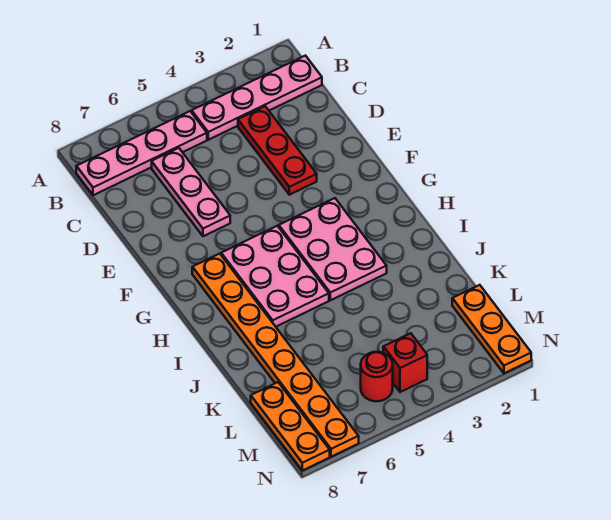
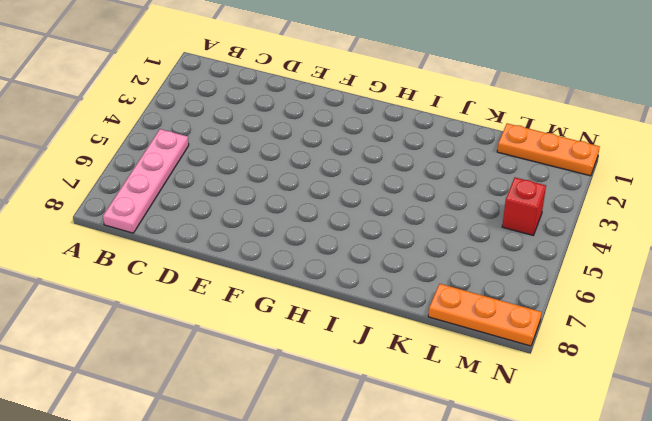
none -> pink 1x4 plate [192,56,322,140]
none -> red 1x3 plate [238,106,317,195]

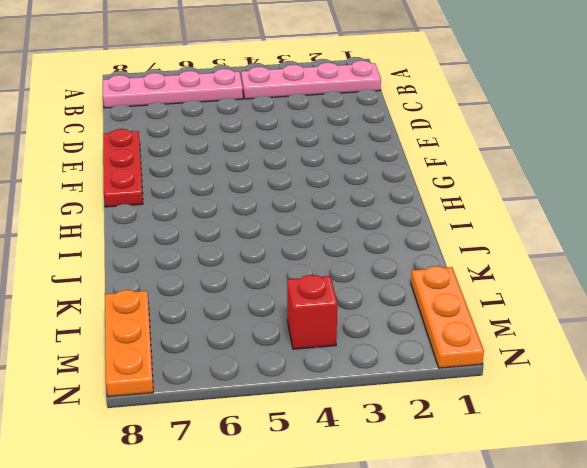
red 1x3 plate [103,129,143,207] -> red 1x3 plate moved to [238,106,317,195]
none -> pink 1x3 plate [152,148,230,236]
none -> pink 2x3 plate [279,198,387,300]

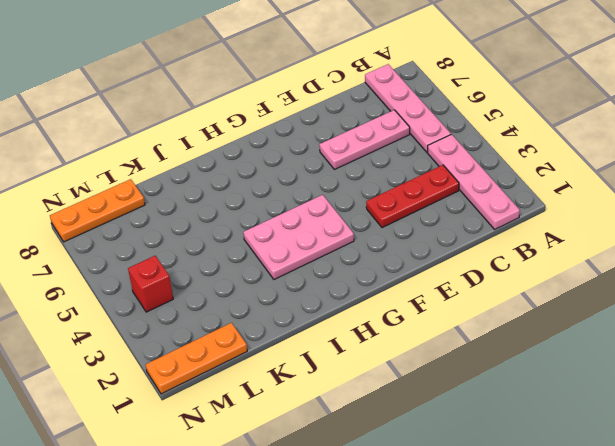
none -> pink 2x3 plate [221,226,329,327]
none -> orange 1x8 plate [192,254,359,457]

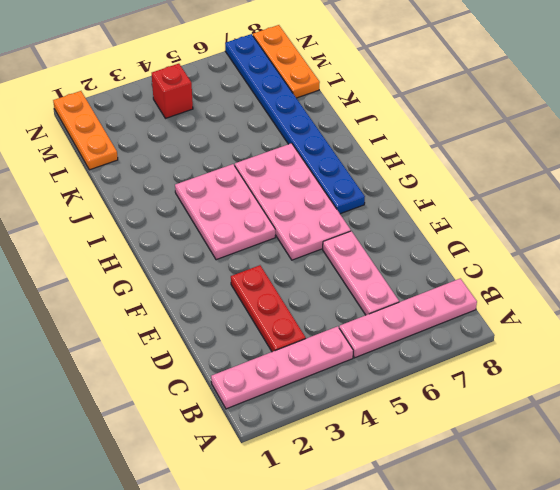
pink 2x4 plate [235,143,351,260] -> pink 2x3 plate [221,226,329,327]
blue 1x8 plate [225,34,365,214] -> orange 1x8 plate [192,254,359,457]
none -> red 1x1 round brick [361,352,393,401]

